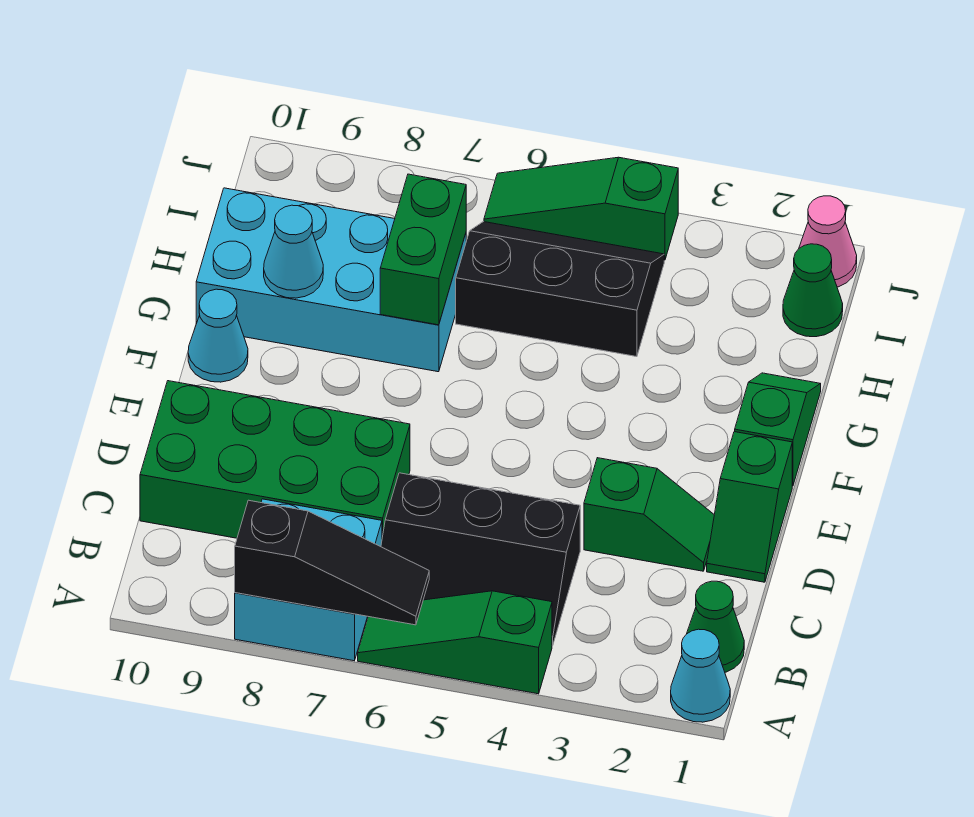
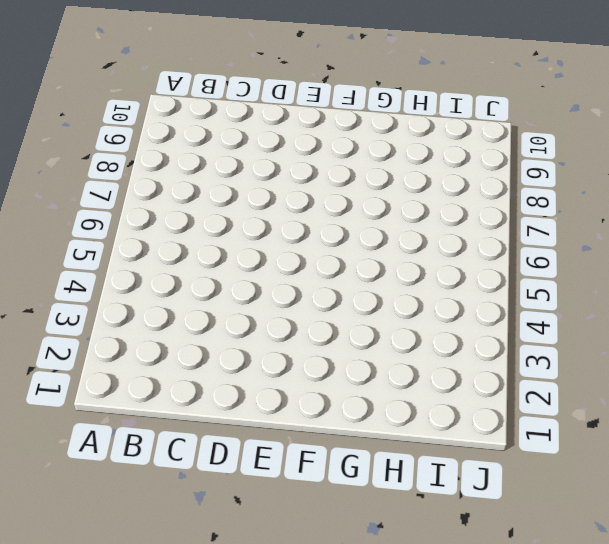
none -> cyan 1x1 cone [671,629,730,722]
none -> green 1x3 slope [358,591,552,694]
none -> cyan 2x2 brick [235,499,382,661]

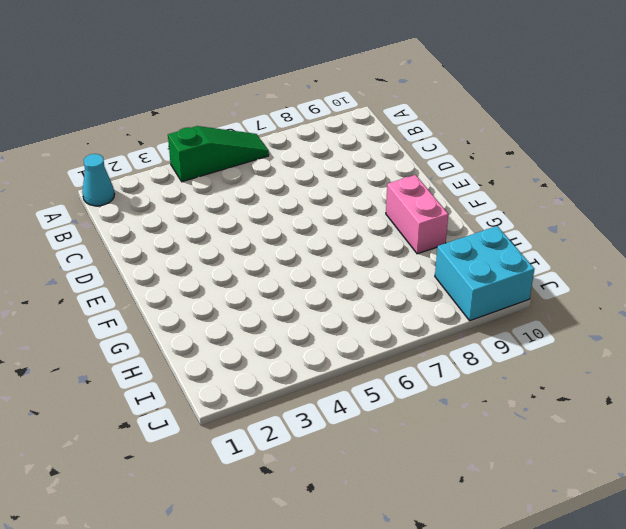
pink 1x2 brick [386,175,448,254] -> cyan 2x4 brick [196,188,466,372]
cyan 2x2 brick [435,226,534,321] -> cyan 2x2 brick moved to [235,499,382,661]
none -> green 1x1 cone [687,581,744,672]
none -> black 2x3 slope [381,473,580,646]
none -> green 2x4 brick [140,381,410,538]

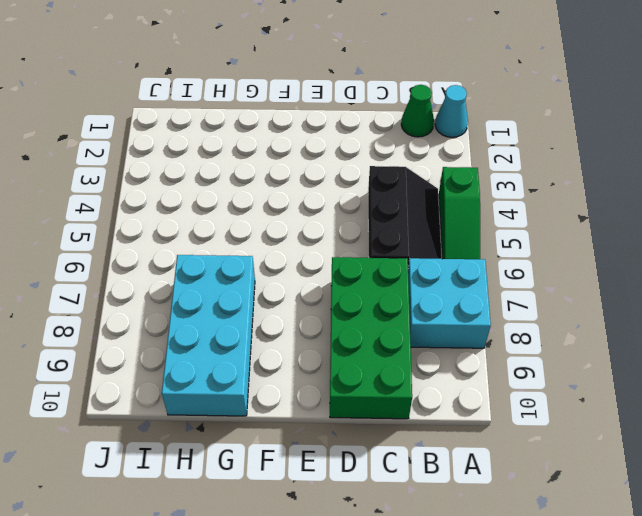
none -> green 1x2 slope [707,432,792,582]
none -> green 1x2 slope [584,458,714,571]
none -> green 1x2 slope [735,373,821,486]

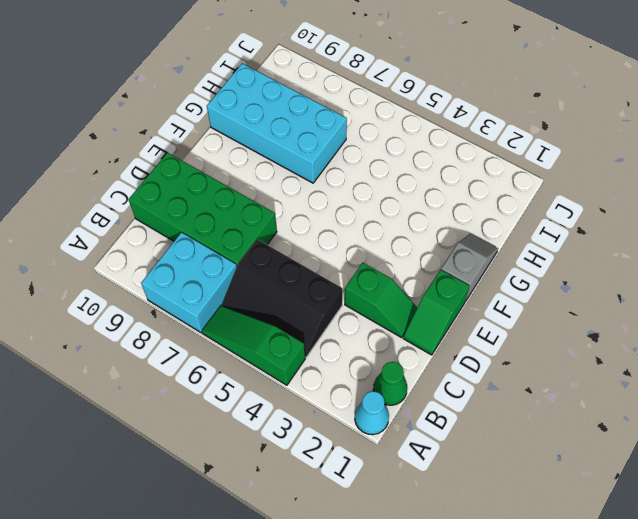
grey 1x2 slope [441,234,498,300] -> green 1x2 slope [735,373,821,486]
none -> cyan 1x1 cone [188,289,248,382]
none -> black 2x3 slope [456,222,664,357]
none -> green 1x1 cone [783,244,843,337]

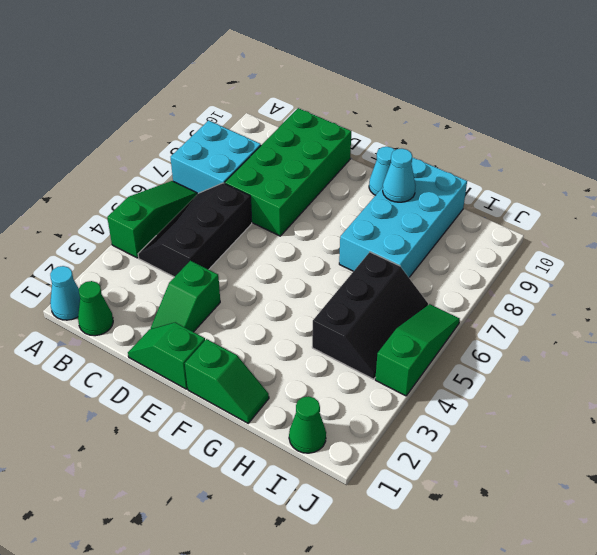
none -> pink 1x1 cone [799,196,857,287]
none -> black 1x3 slope [235,500,429,625]
none -> green 1x2 brick [380,174,466,325]

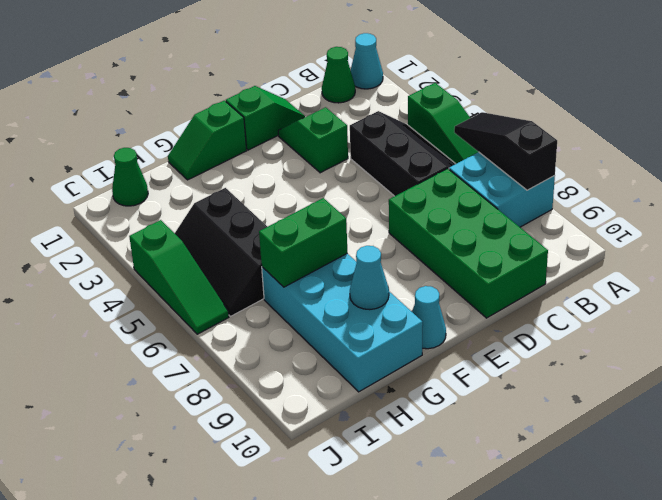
none -> pink 1x1 cone [799,196,857,287]

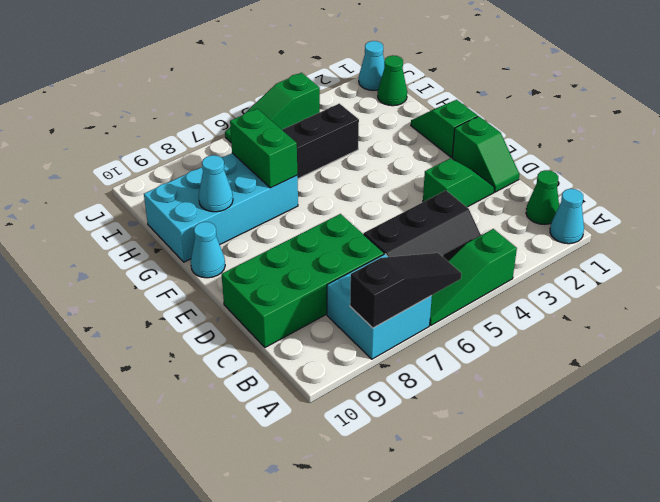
cyan 1x1 cone [359,41,384,90] -> pink 1x1 cone [799,196,857,287]

